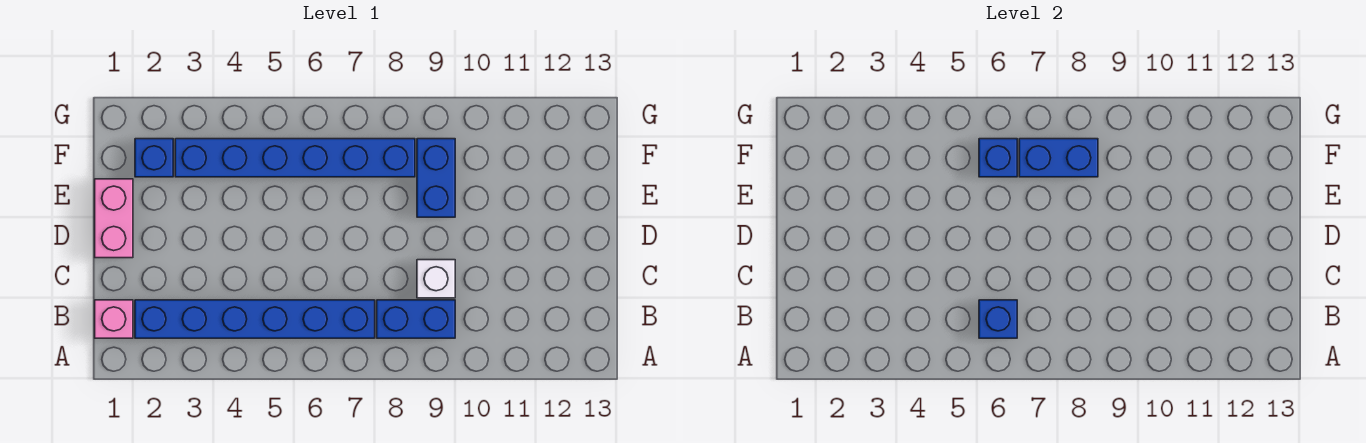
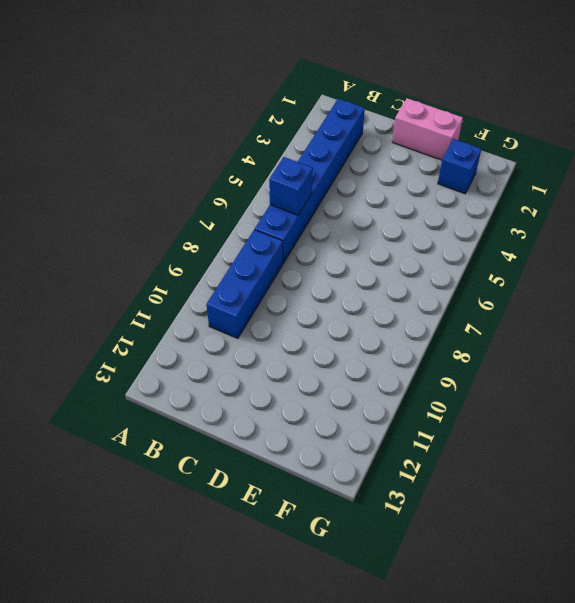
blue 1x3 brick [206,230,283,339] -> blue 1x2 brick [377,300,455,338]
none -> pink 1x1 brick [95,300,133,338]
none -> white 1x1 brick [417,260,455,298]

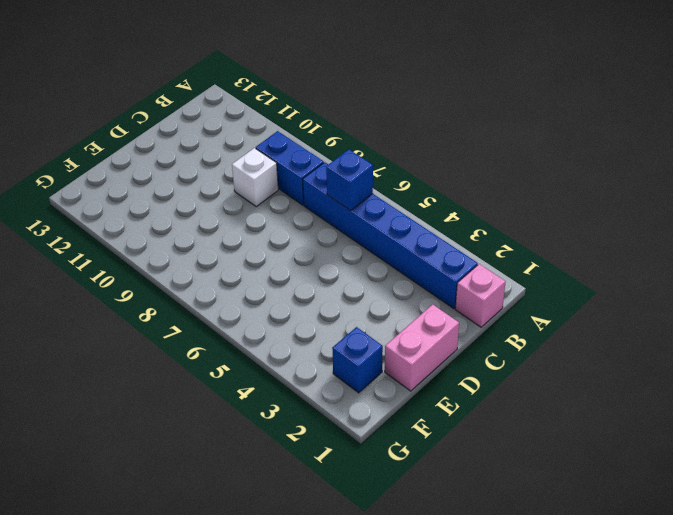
none -> blue 1x2 brick [417,139,455,217]
none -> blue 1x6 brick [175,139,415,177]

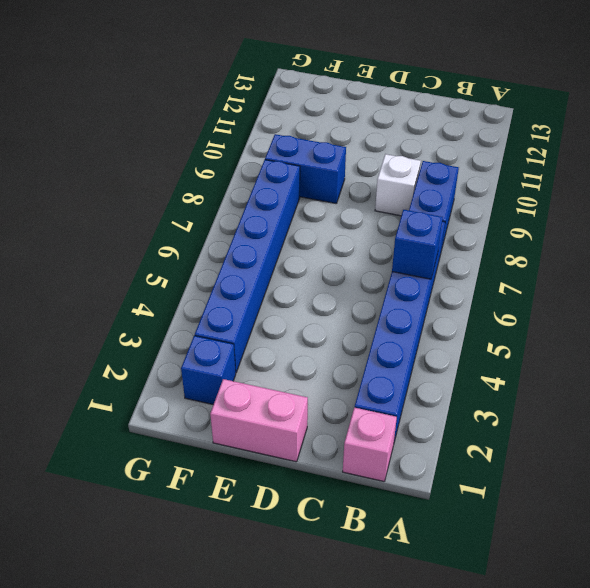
none -> blue 1x1 brick [979,139,1017,177]
none -> blue 1x2 brick [1019,139,1098,177]

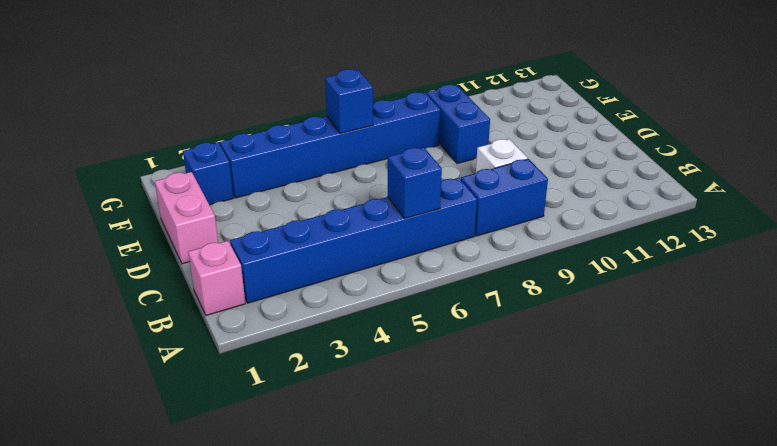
none -> blue 1x2 brick [1019,139,1098,177]

